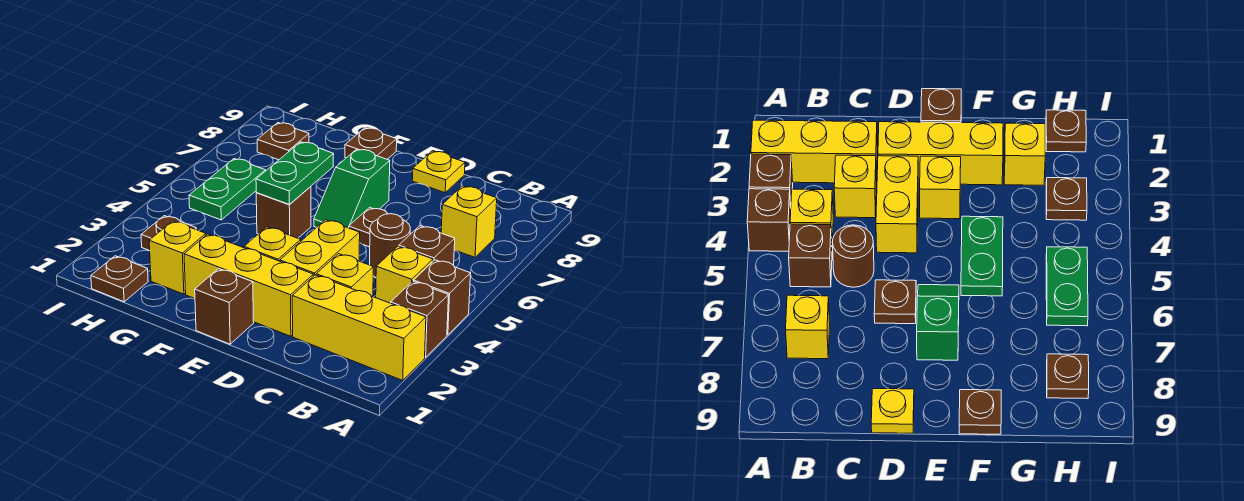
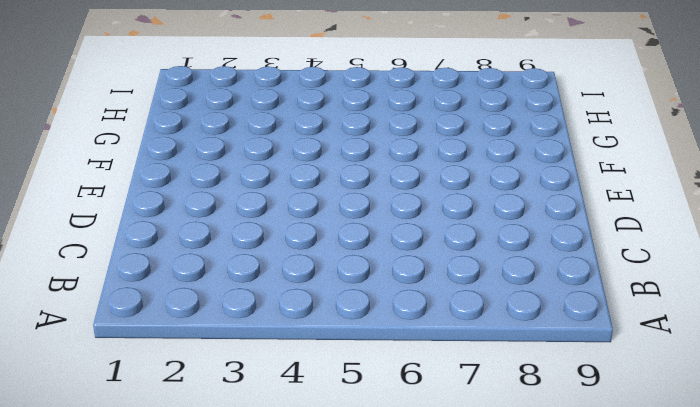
none -> yellow 1x3 brick [292,275,426,381]
none -> brown 1x1 brick [391,281,448,357]
none -> brown 1x1 brick [414,260,471,335]

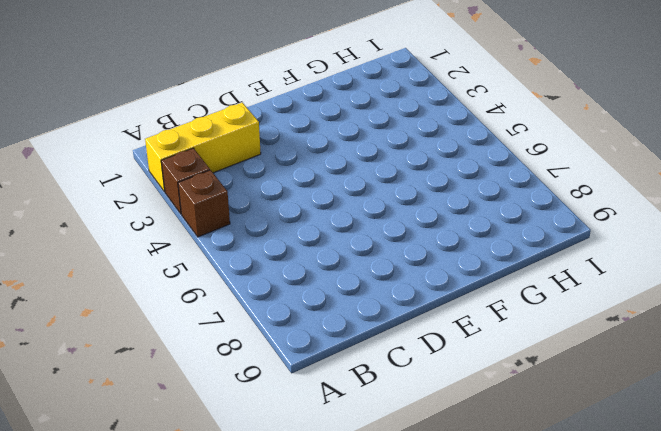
none -> yellow 1x1 brick [376,246,433,303]
none -> brown 1x1 brick [399,226,455,265]
none -> yellow 1x1 brick [441,186,497,257]

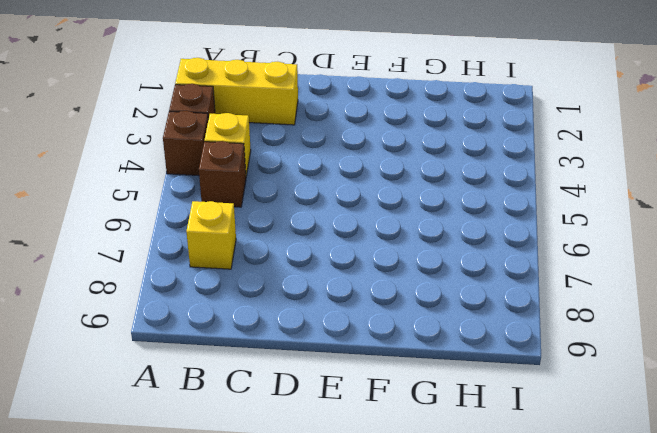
none -> yellow 1x1 brick [316,254,373,297]
none -> brown 1x1 round brick [370,214,410,277]
none -> yellow 1x3 brick [184,234,313,336]

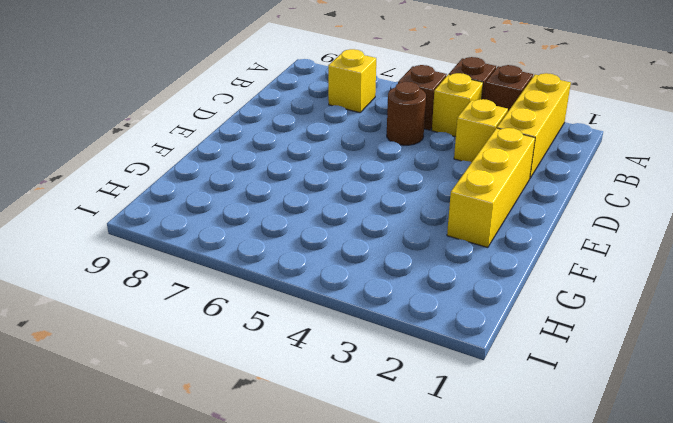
none -> yellow 1x2 brick [280,220,360,276]
none -> brown 1x1 plate [349,207,388,247]
none -> yellow 1x1 plate [412,151,465,193]

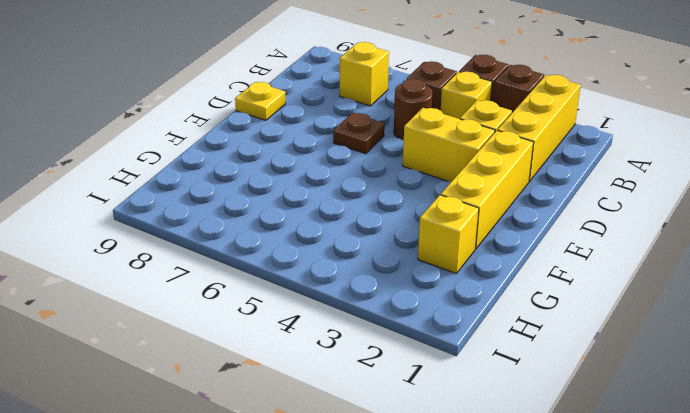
none -> brown 1x1 brick [195,269,254,344]
none -> yellow 1x1 brick [244,227,301,261]
none -> green 1x2 slope [314,149,390,228]

